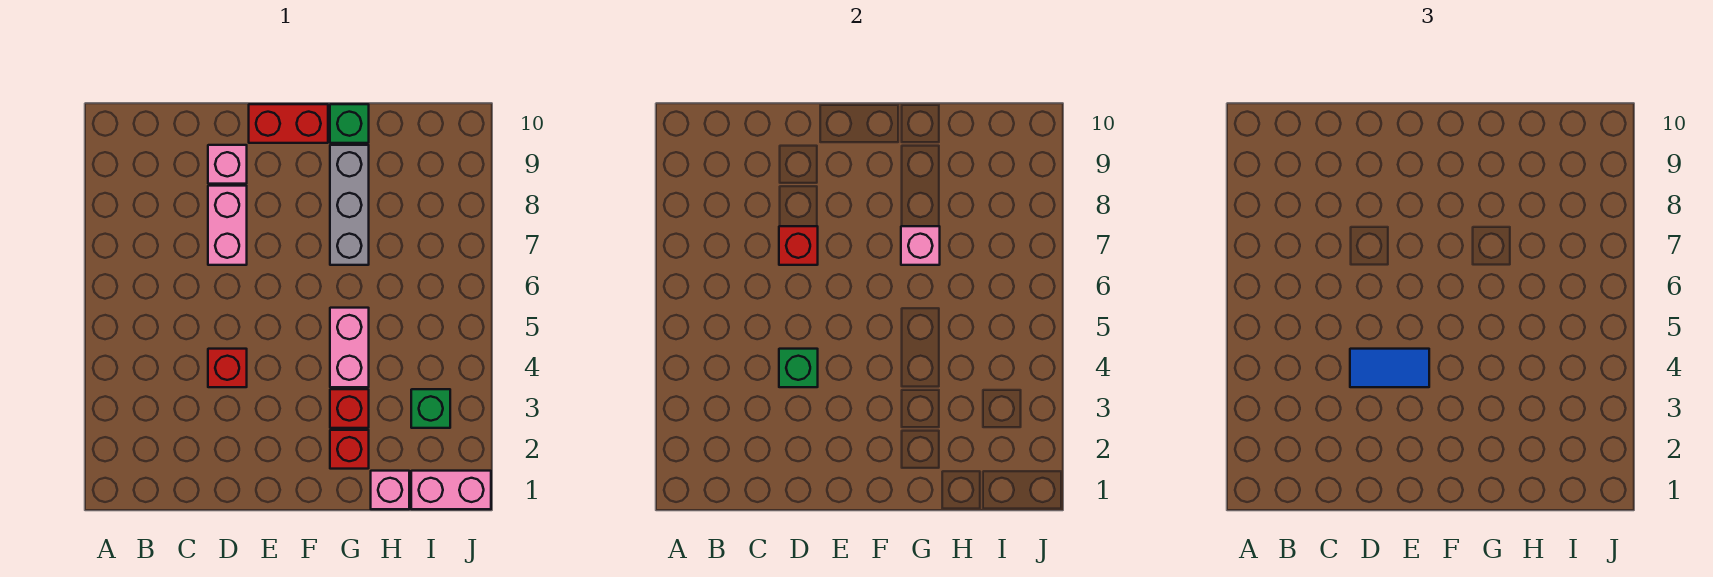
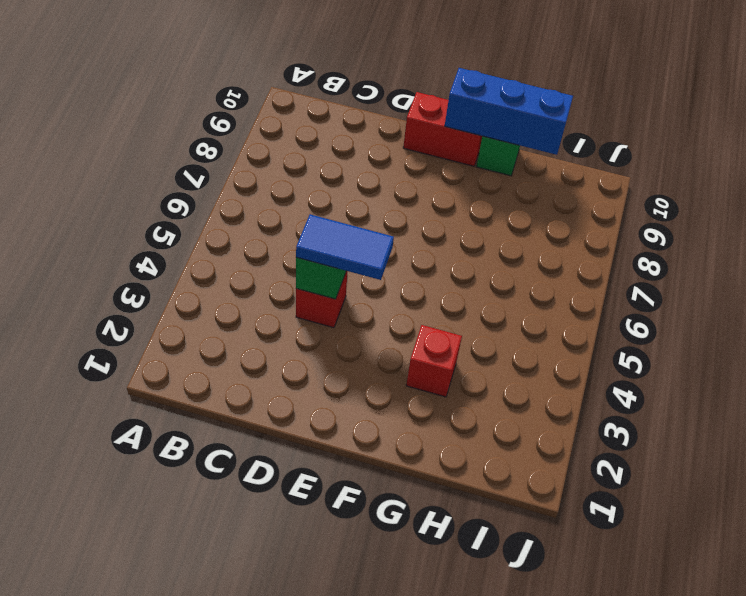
blue 1x3 brick [445,68,573,155] -> none
none -> pink 1x2 brick [208,186,247,265]
none -> pink 1x1 brick [208,145,247,184]
none -> red 1x1 brick [330,430,369,469]

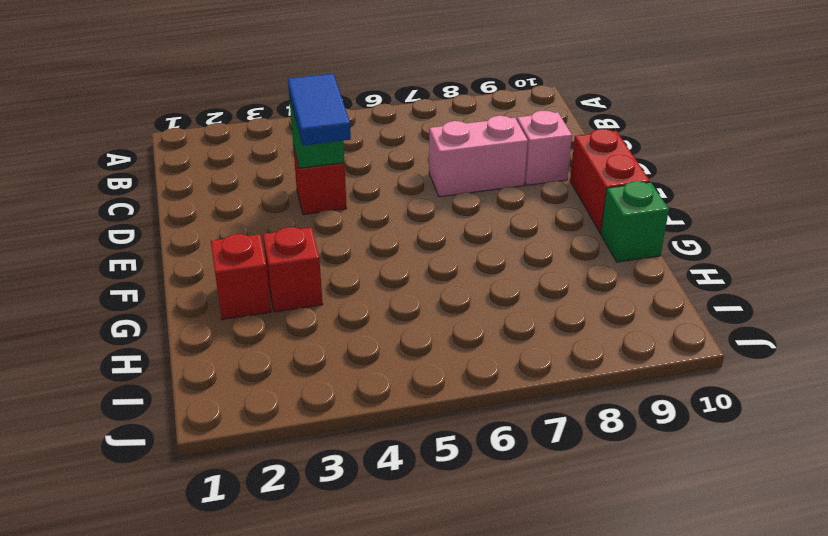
none -> pink 1x2 brick [330,308,369,387]
none -> grey 1x3 brick [330,145,369,265]
none -> pink 1x1 brick [371,471,409,509]

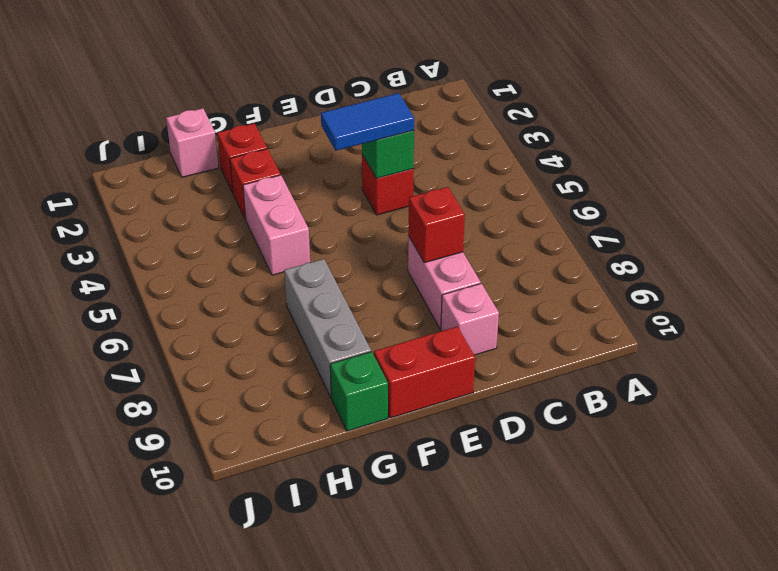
none -> pink 1x2 brick [411,471,491,509]
none -> green 1x1 brick [411,389,450,428]
none -> pink 1x1 brick [901,226,940,265]

